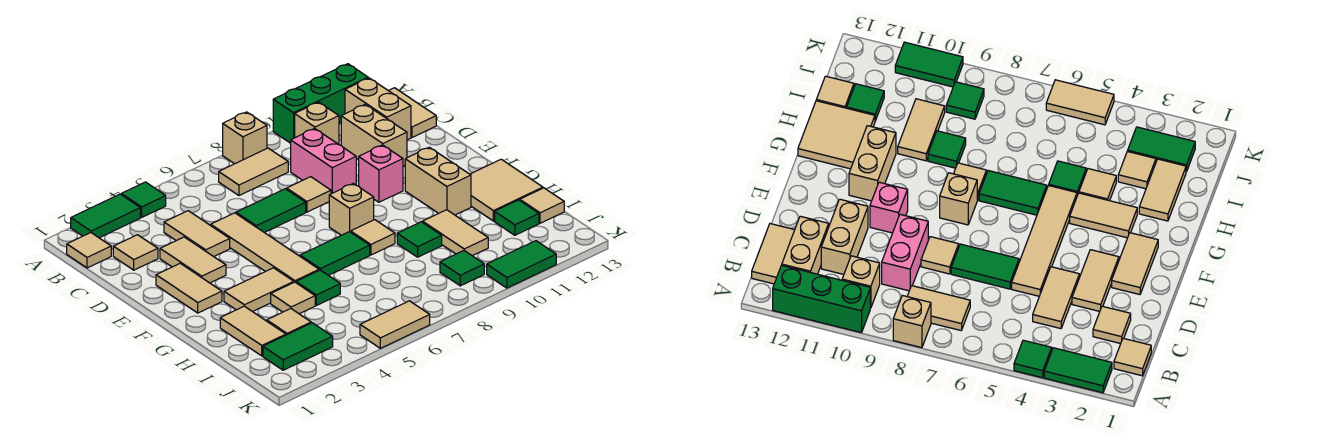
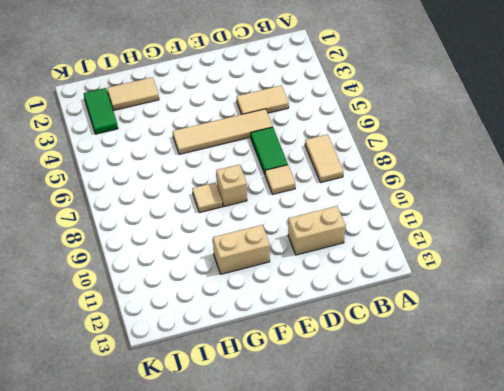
none -> green 1x2 tile [71,194,140,238]
none -> green 1x1 tile [121,182,166,217]
none -> tan 1x1 brick [223,112,267,164]
none -> green 1x3 brick [273,64,368,143]

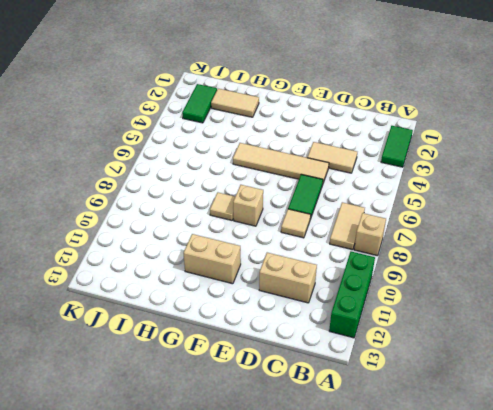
none -> green 1x1 tile [121,182,166,217]
none -> tan 1x1 tile [67,233,111,268]
none -> tan 1x1 brick [295,102,339,144]
none -> tan 1x2 brick [345,78,411,140]

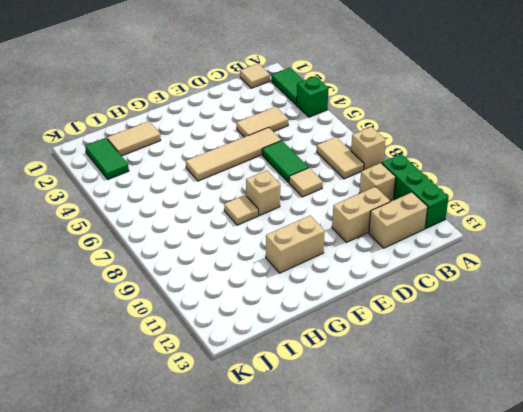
green 1x1 brick [297,76,329,117] -> green 1x1 tile [121,182,166,217]
none -> tan 1x2 tile [389,88,436,137]
none -> tan 1x1 tile [113,235,158,270]
none -> pink 1x2 brick [291,129,356,194]
none -> tan 1x2 tile [160,237,226,283]

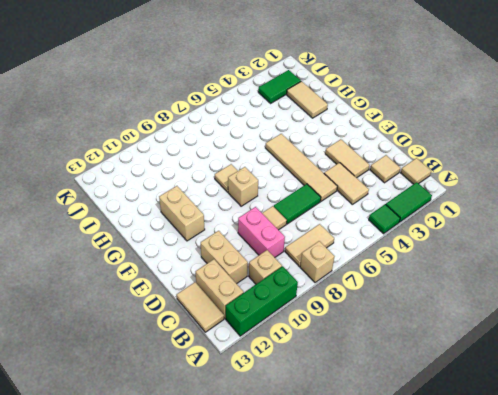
none -> tan 1x2 tile [156,263,222,313]
none -> pink 1x1 brick [359,145,403,202]
none -> tan 1x2 tile [224,268,294,312]
none -> green 1x2 tile [300,232,370,275]

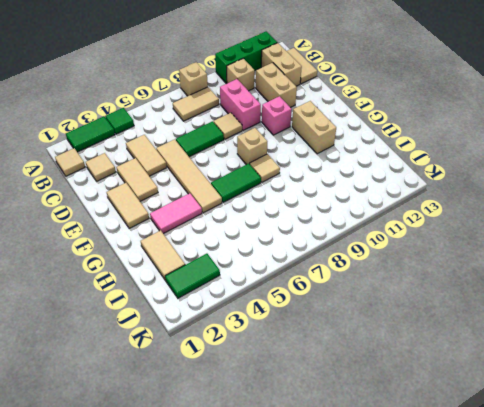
pink 1x2 tile [150,193,202,234] -> tan 1x2 tile [224,268,294,312]
none -> tan 2x2 tile [470,159,543,221]
none -> tan 1x1 tile [271,282,315,314]
none -> green 1x1 tile [296,270,340,305]
none -> green 1x1 tile [397,222,442,257]

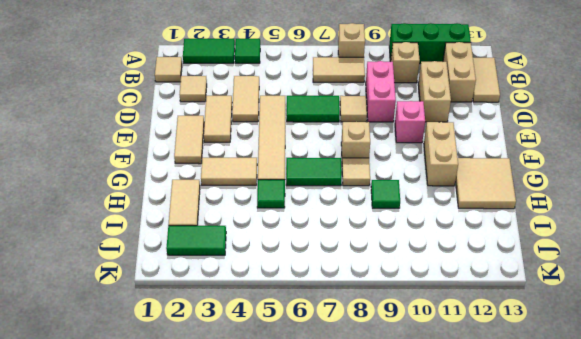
none -> tan 1x1 tile [271,282,315,314]
none -> tan 1x2 tile [423,210,488,256]
none -> tan 1x1 tile [267,309,311,335]
none -> green 1x1 tile [495,200,539,235]

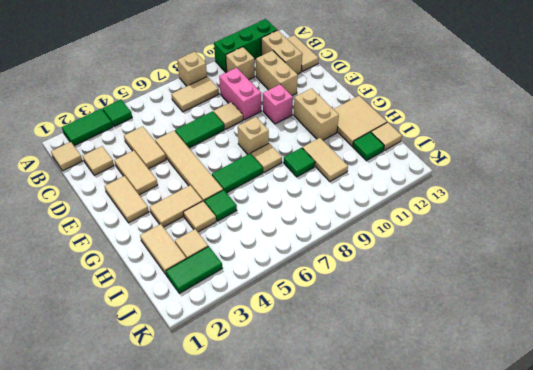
none -> green 1x1 tile [440,251,484,286]
none -> tan 1x2 tile [360,301,430,348]
none -> green 1x2 tile [487,241,556,288]

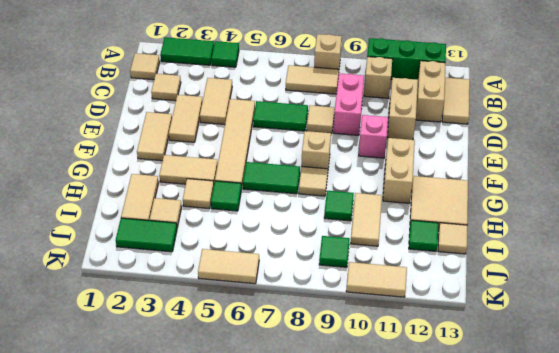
tan 1x2 tile [346,262,407,297] -> green 1x2 tile [487,241,556,288]

